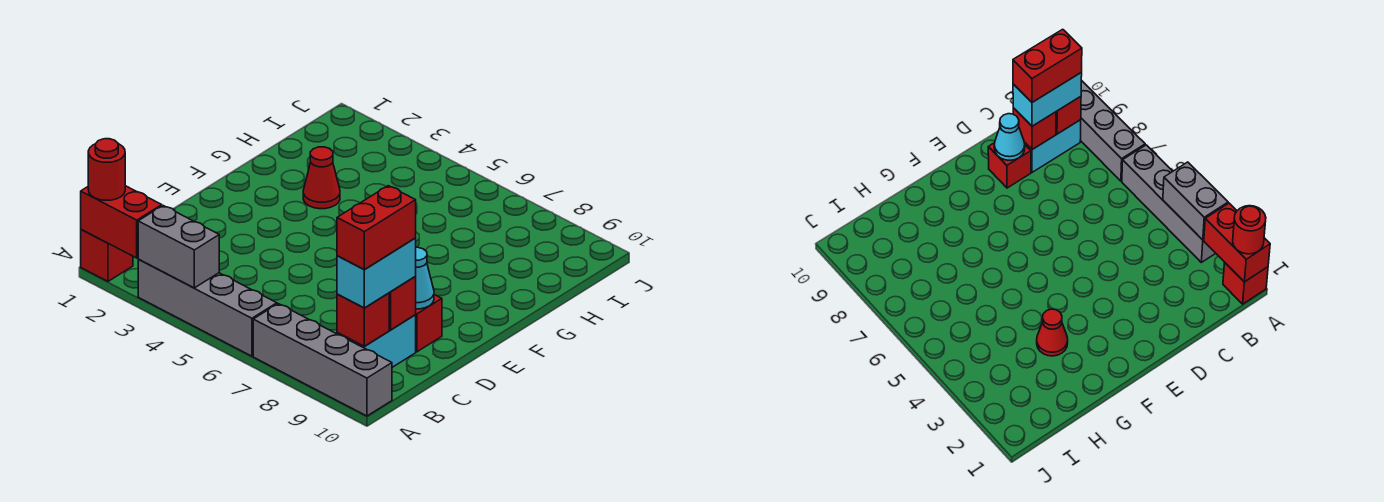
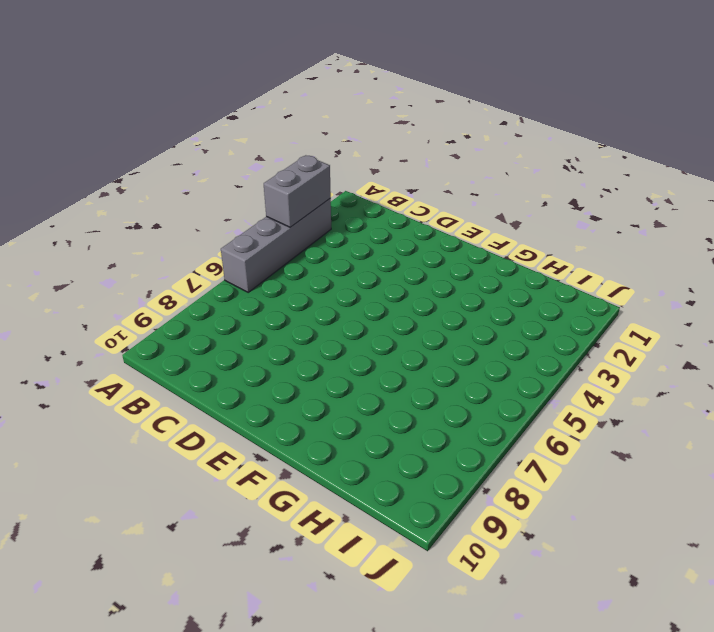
none -> red 1x1 brick [81,229,133,281]
none -> grey 1x4 brick [253,304,392,416]
none -> cyan 1x2 brick [337,315,416,367]

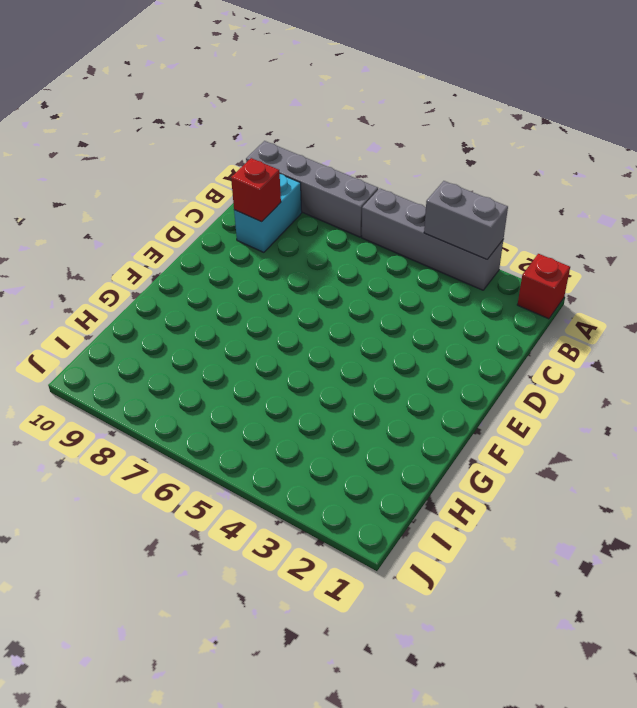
none -> red 1x1 brick [416,295,442,352]
none -> red 1x1 cone [303,147,340,209]
none -> red 1x2 brick [81,186,162,258]

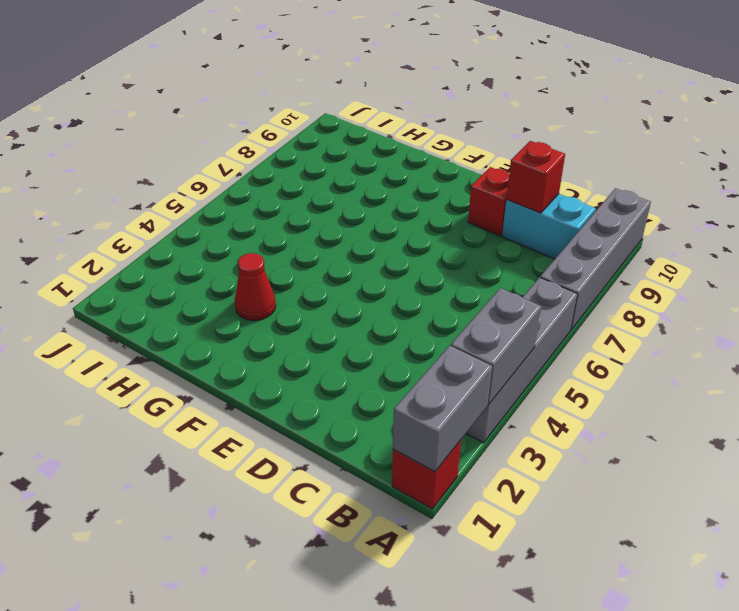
grey 1x2 brick [393,346,492,472] -> red 1x2 brick [81,186,162,258]
none -> red 1x1 brick [337,293,389,346]
none -> cyan 1x1 cone [415,247,434,309]
none -> red 1x1 round brick [88,139,125,200]

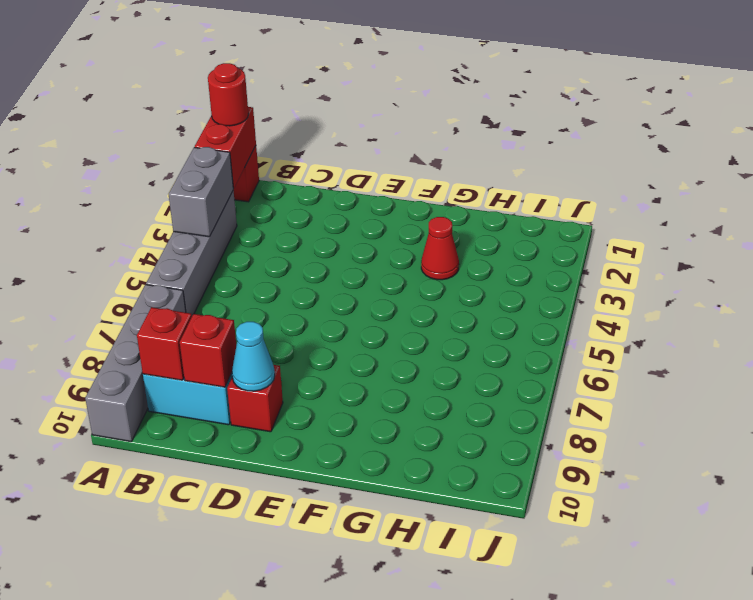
none -> cyan 1x2 brick [337,238,416,308]
none -> red 1x2 brick [337,186,416,269]

